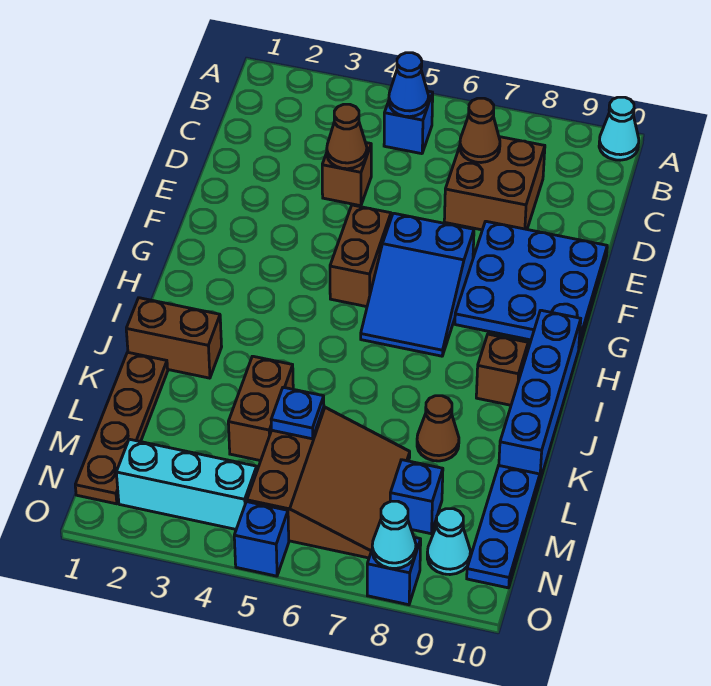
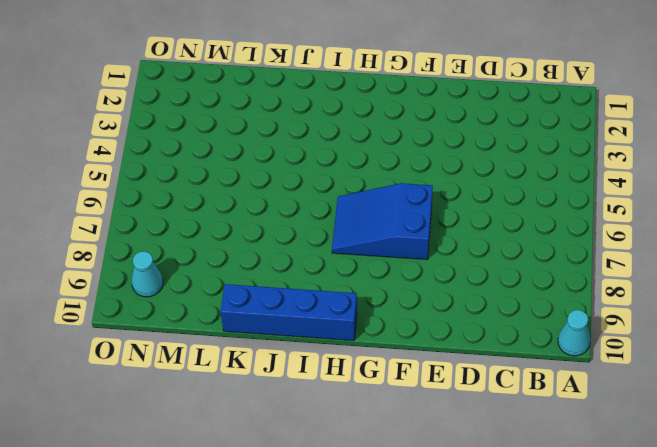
none -> blue 1x1 brick [384,91,433,154]
none -> brown 2x2 brick [444,137,545,230]
none -> brown 1x1 brick [322,143,371,206]

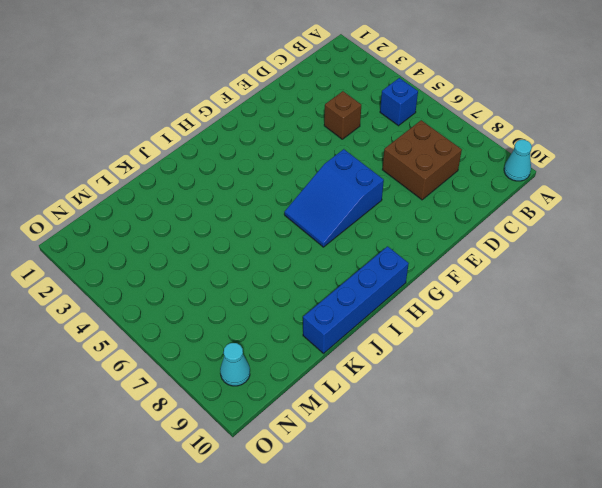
none -> blue 3x3 plate [455,221,607,348]
none -> brown 1x2 brick [330,205,391,307]
none -> brown 1x1 brick [476,334,528,405]

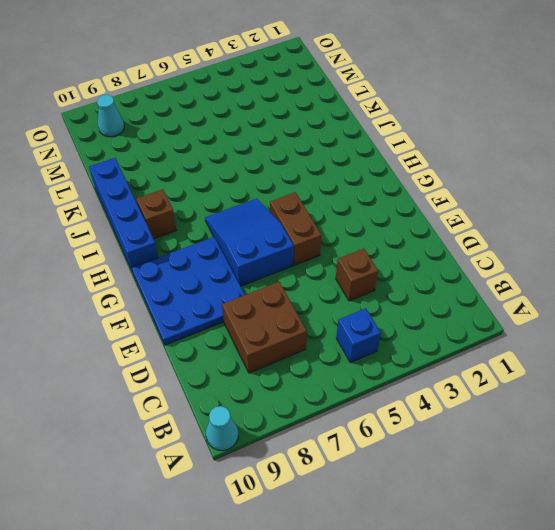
none -> brown 1x2 brick [126,298,222,378]
none -> brown 1x4 plate [75,352,168,504]
none -> brown 1x2 brick [228,356,293,461]

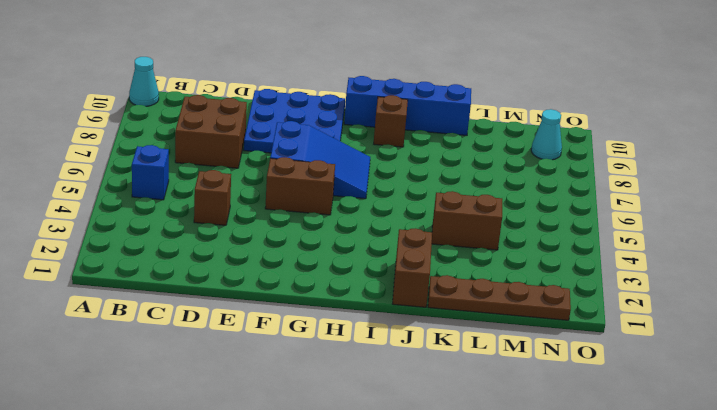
none -> brown 1x1 cone [417,396,459,461]
none -> brown 3x3 slope [247,407,410,558]
none -> blue 1x3 plate [467,466,540,588]

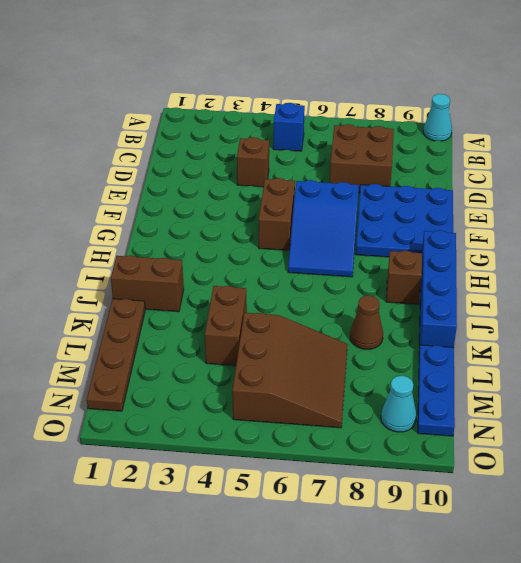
none -> blue 1x1 brick [390,460,443,534]
none -> cyan 1x3 brick [116,439,257,529]
none -> blue 1x1 brick [234,502,289,576]

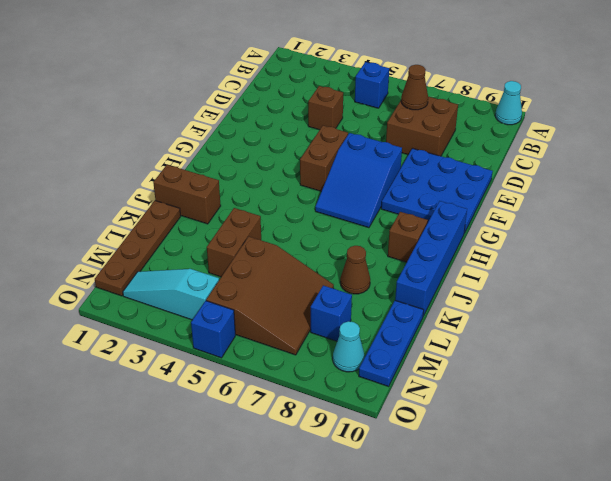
cyan 1x3 slope [123,269,219,320] -> cyan 1x3 brick [116,439,257,529]
none -> blue 1x1 brick [367,537,421,605]
none -> blue 1x1 cone [389,53,429,117]
none -> brown 1x1 cone [327,104,367,169]

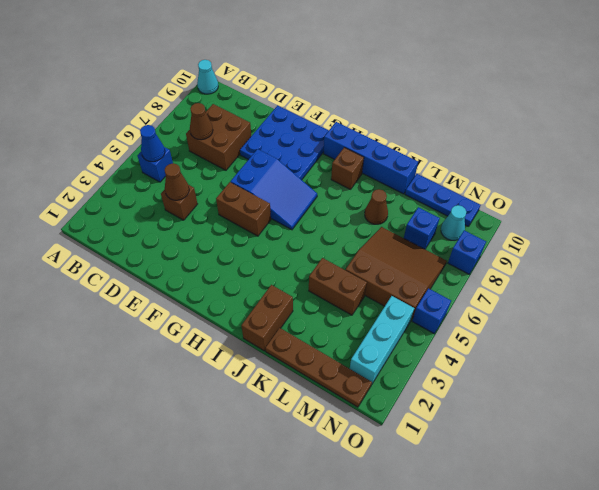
none -> blue 1x1 plate [271,387,324,439]
none -> cyan 1x1 cone [372,501,416,569]

